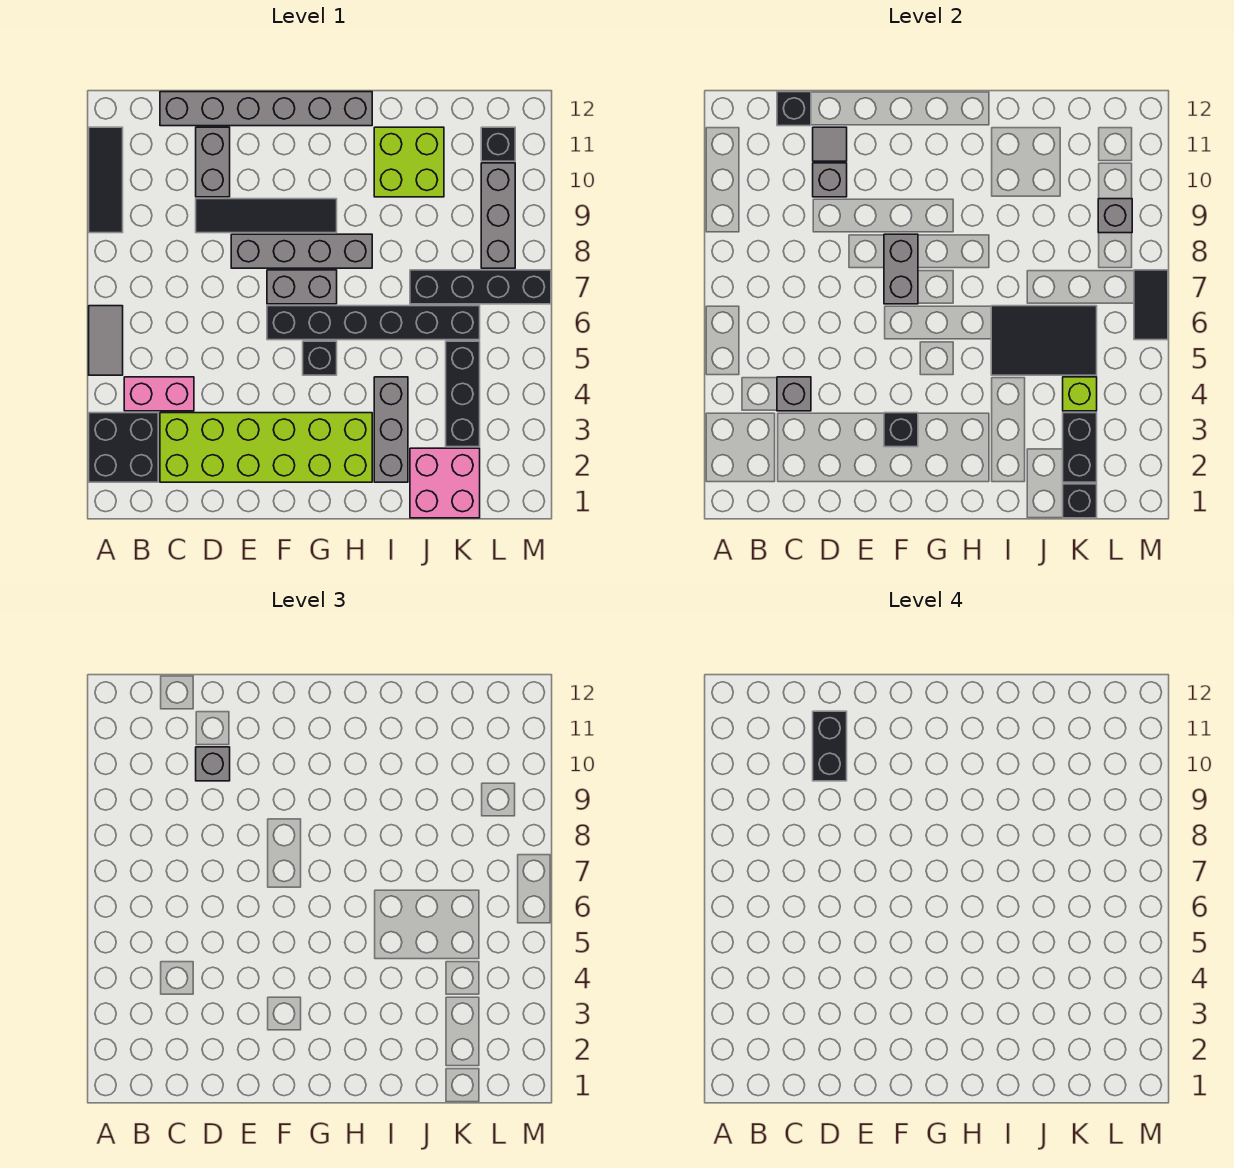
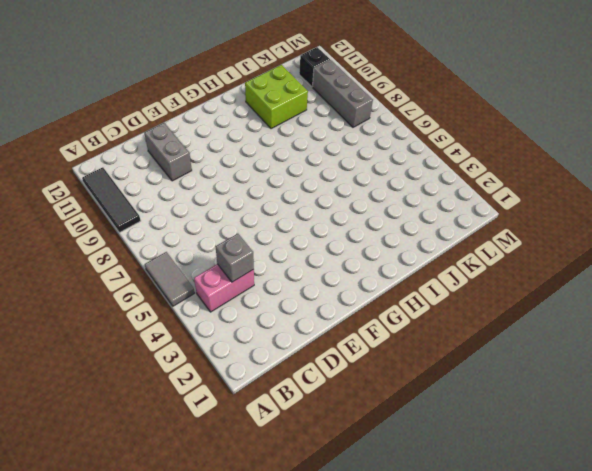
none -> black 2x2 brick [89,413,158,482]
none -> lime 2x6 brick [160,413,372,482]
none -> grey 1x6 brick [160,92,372,126]
none -> black 1x4 tile [196,199,337,233]

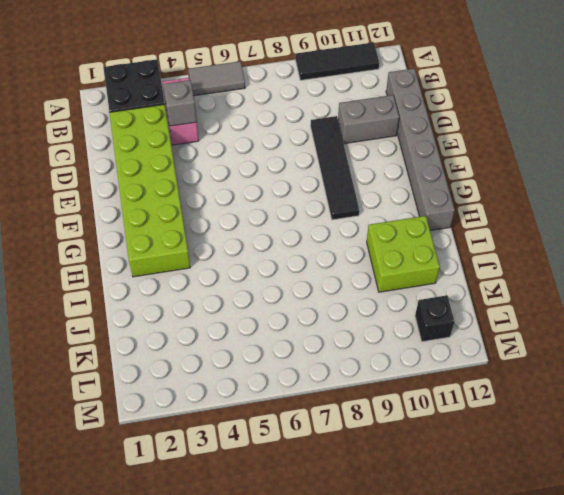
none -> grey 1x4 brick [231,234,372,268]
none -> black 1x6 brick [267,306,480,340]
none -> grey 1x2 brick [267,270,337,304]
none -> black 1x1 brick [303,341,337,375]

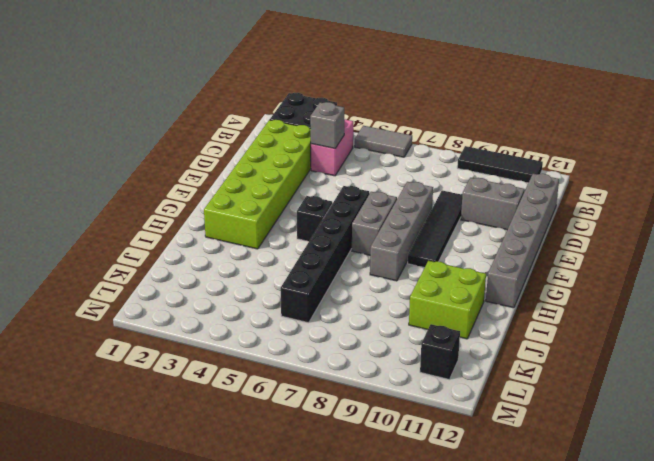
none -> grey 1x3 brick [374,377,408,482]
none -> pink 2x2 brick [410,448,480,518]
none -> black 1x4 brick [410,270,551,304]
none -> black 1x3 brick [446,341,480,447]

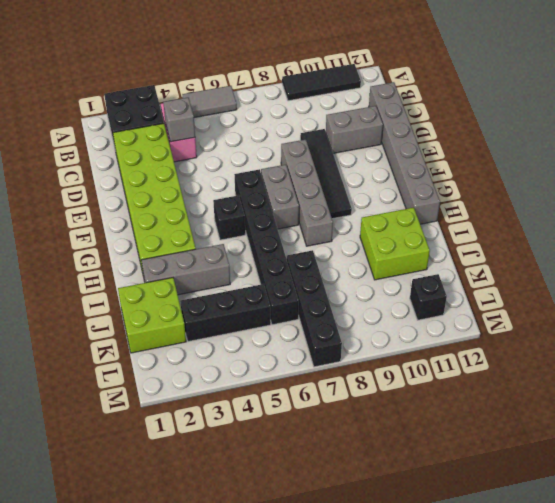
lime 2x2 brick [118,278,186,353] -> pink 2x2 brick [410,448,480,518]
none -> grey 1x3 brick [481,163,515,268]
none -> black 1x1 brick [777,92,811,126]
none -> grey 1x1 brick [813,163,847,197]
none -> grey 1x1 tile [813,127,847,161]

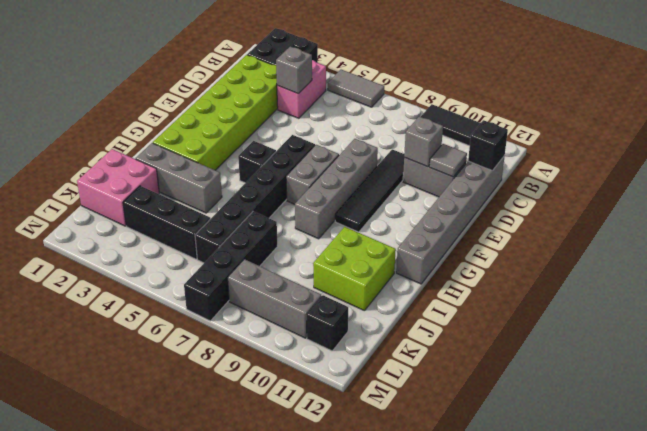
none -> black 1x1 brick [884,413,918,447]
none -> grey 1x2 brick [884,234,918,304]
none -> black 2x3 tile [991,306,1097,375]
none -> black 1x1 brick [1063,484,1097,518]

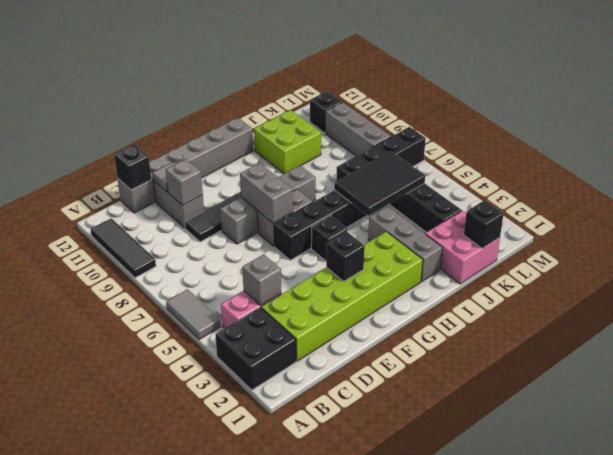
none -> black 1x2 brick [1063,413,1097,482]
none -> lime 1x1 brick [1063,377,1097,411]
none -> grey 1x1 brick [1098,199,1132,233]
none -> black 1x2 tile [1134,270,1168,340]

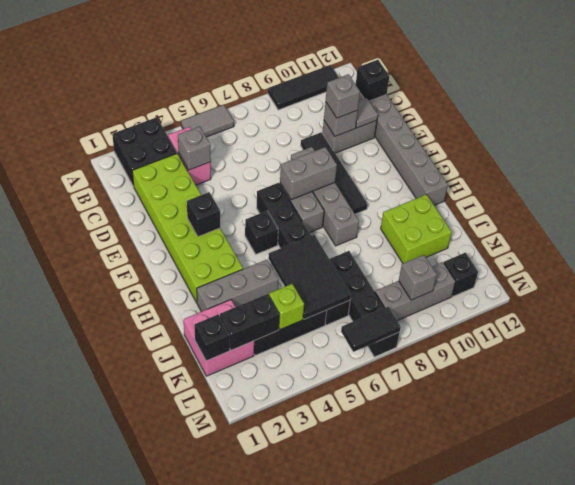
none -> black 1x2 brick [813,711,847,781]

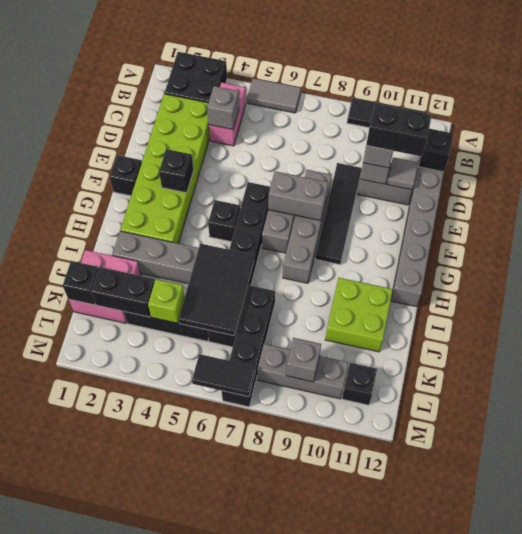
black 1x1 brick [110,155,142,196] -> none

